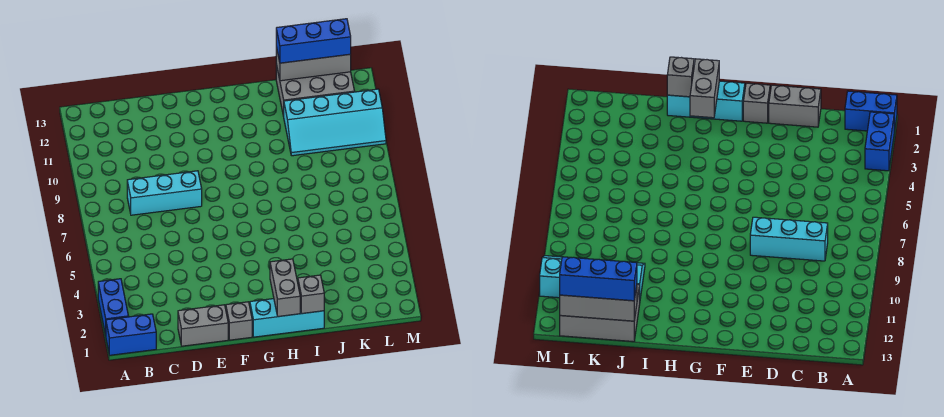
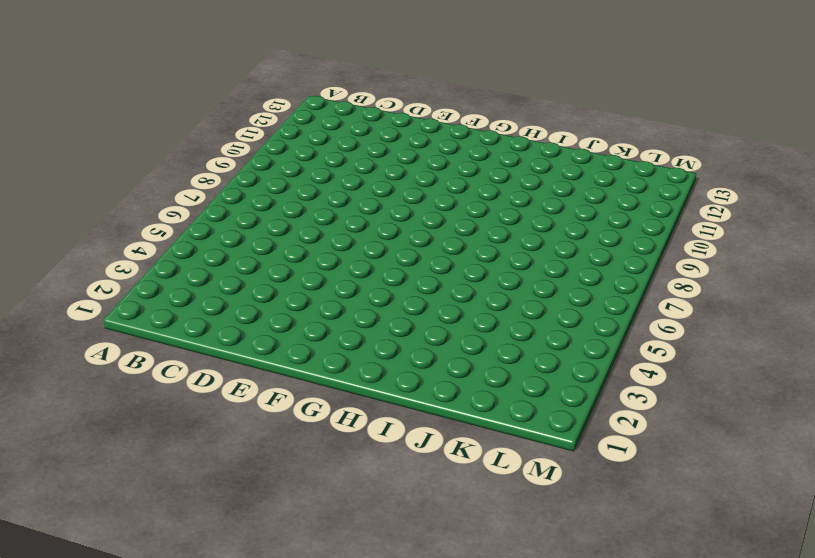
none -> blue 1x2 brick [106,314,156,355]
none -> blue 1x2 brick [98,279,129,335]
none -> cyan 1x3 brick [127,171,202,215]

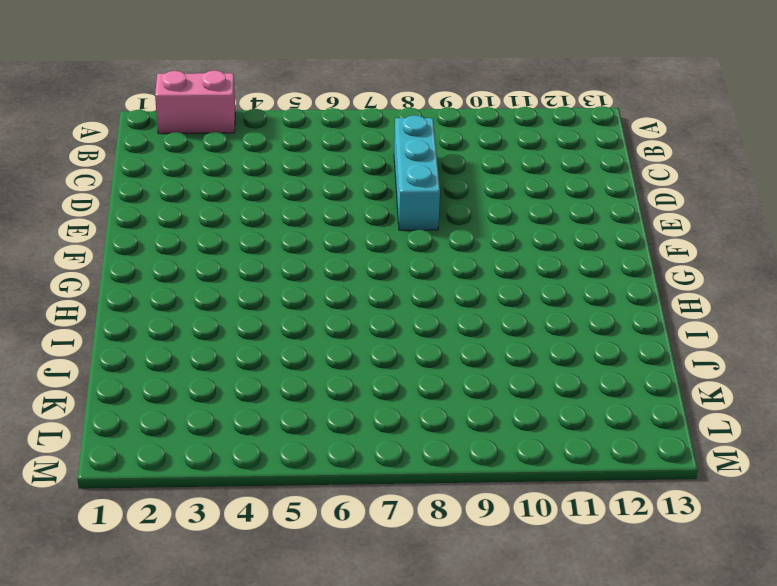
pink 1x2 brick [155,70,235,134] -> blue 1x2 brick [98,279,129,335]
none -> blue 1x2 brick [106,314,156,355]
none -> grey 1x2 brick [178,305,228,346]
none -> grey 1x1 brick [226,302,252,340]

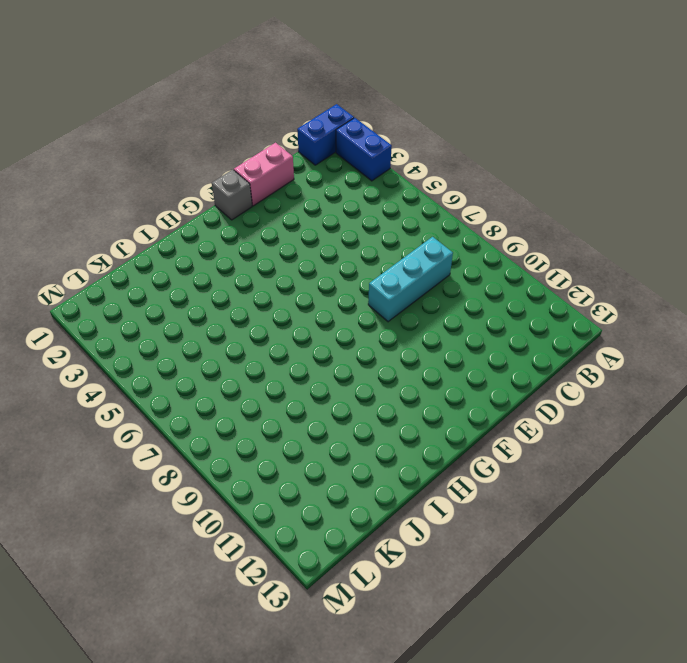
pink 1x2 brick [234,143,294,206] -> grey 1x2 brick [178,305,228,346]
none -> cyan 1x3 brick [250,299,324,337]
none -> cyan 2x4 slope [284,89,386,156]
none -> grey 2x3 brick [276,65,355,116]

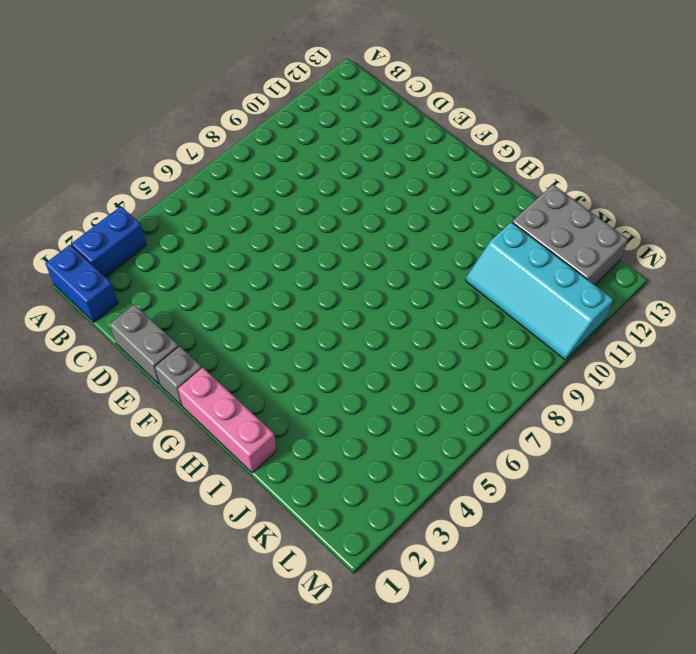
pink 1x3 brick [178,368,277,473] -> cyan 1x3 brick [250,299,324,337]
none -> cyan 1x3 brick [127,171,202,215]
none -> grey 1x2 brick [270,259,300,317]
none -> grey 1x1 brick [298,275,324,314]

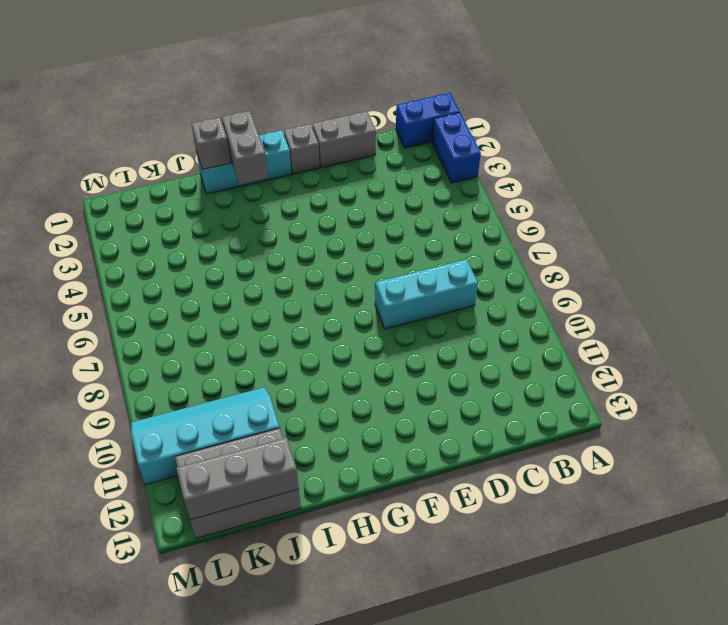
none -> blue 1x3 brick [276,19,351,63]

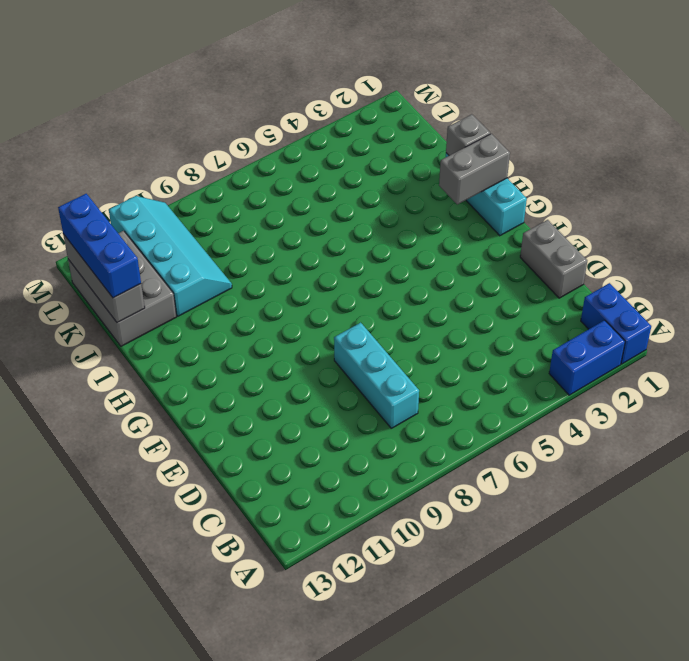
none -> grey 1x1 brick [226,302,252,340]

